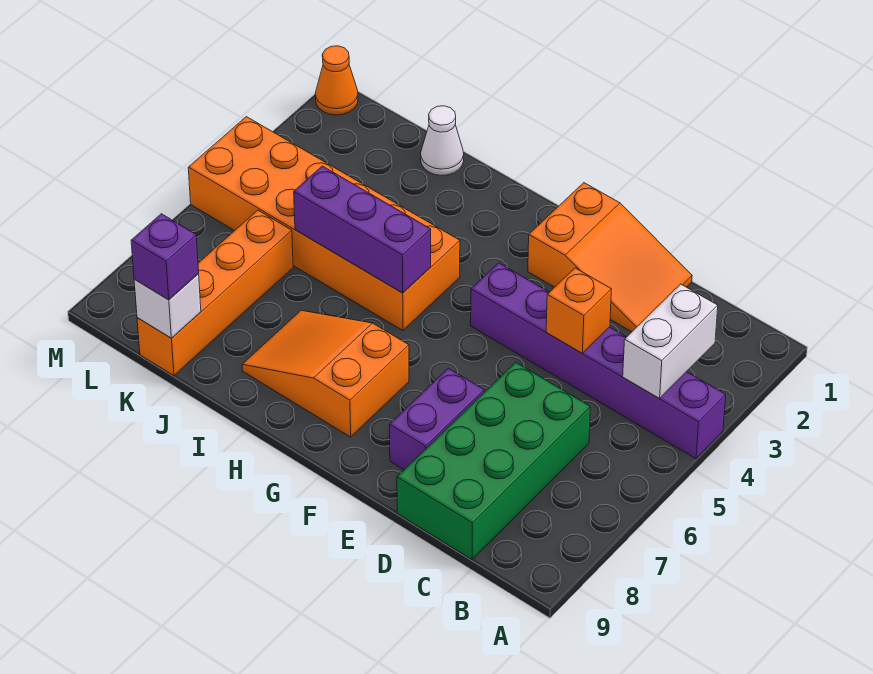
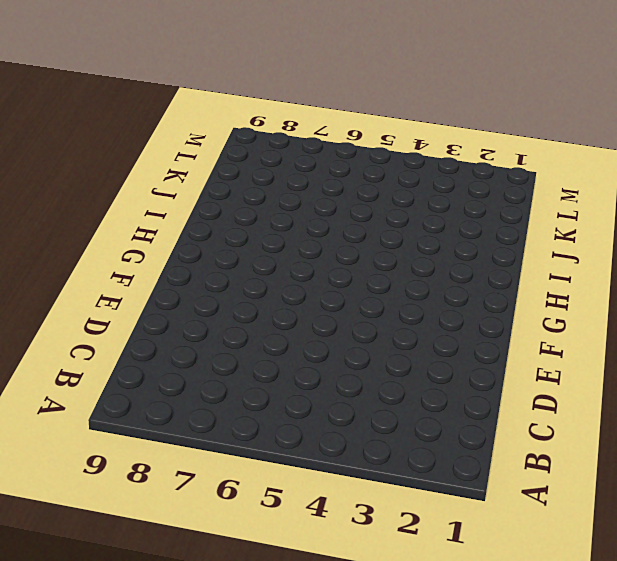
none -> purple 1x6 brick [471,263,726,459]
none -> green 2x4 brick [397,362,590,559]
none -> orange 2x3 slope [528,183,692,332]

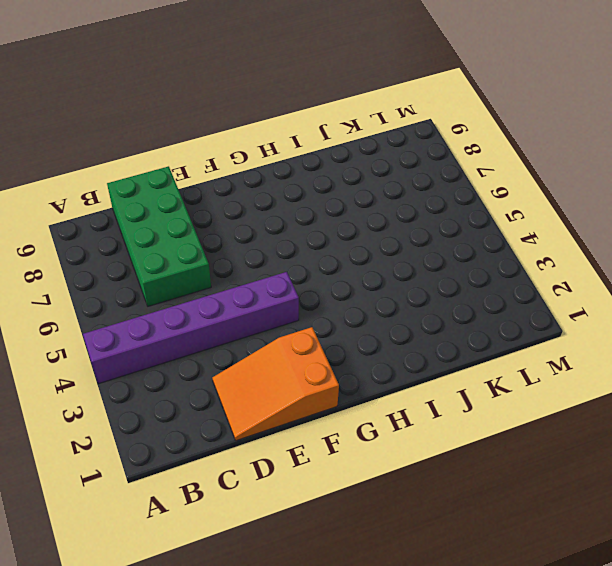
none -> purple 1x2 brick [389,368,484,470]
none -> orange 2x3 slope [242,310,409,437]
none -> orange 2x6 brick [188,117,460,330]

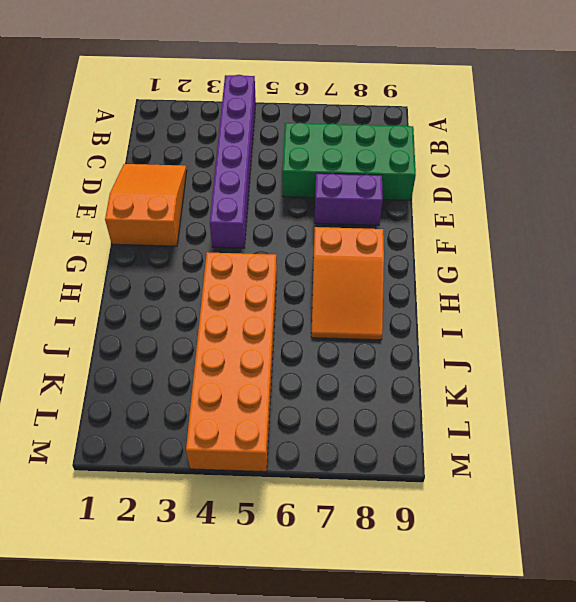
none -> white 1x1 cone [421,106,464,176]
none -> orange 1x4 brick [137,210,293,376]
none -> orange 1x1 cone [315,46,358,115]

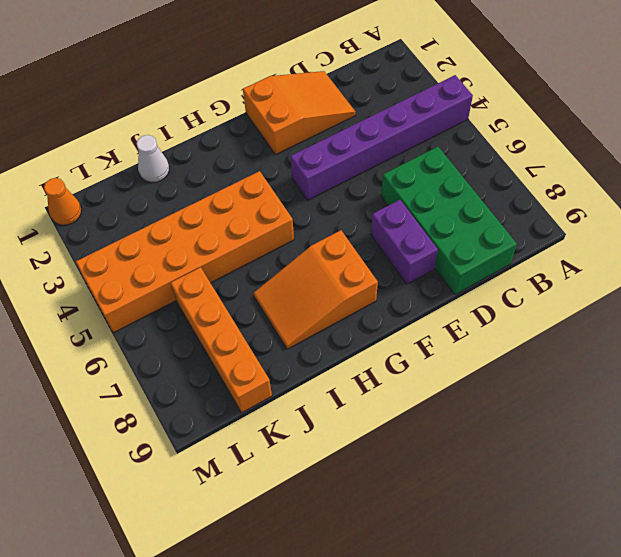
none -> white 1x2 brick [623,284,718,398]
none -> orange 1x1 brick [546,268,611,353]
none -> purple 1x3 brick [294,166,431,293]

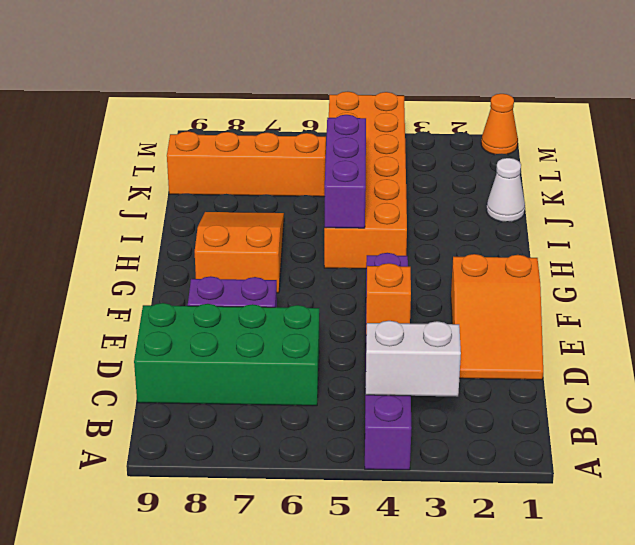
none -> white 1x1 brick [134,274,201,338]
none -> purple 1x1 brick [131,214,199,300]

